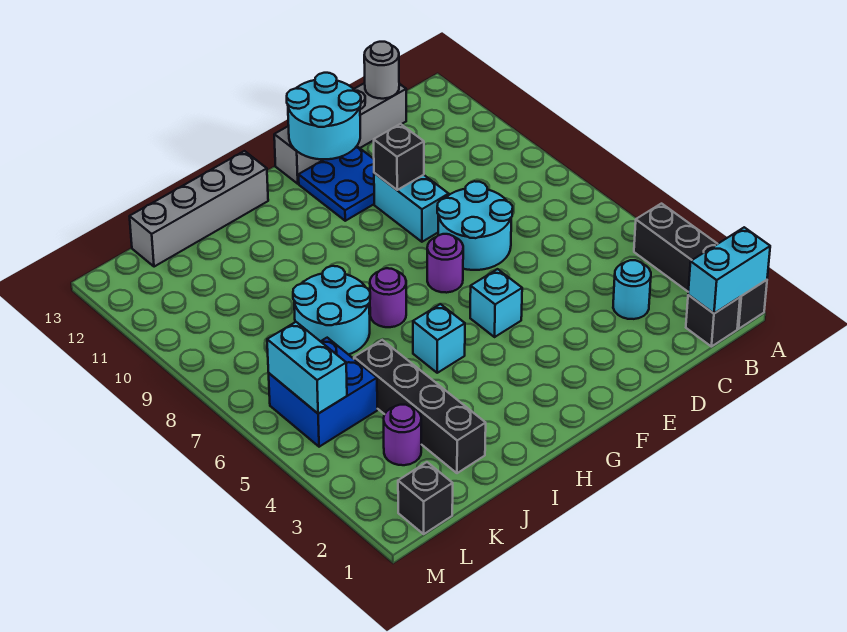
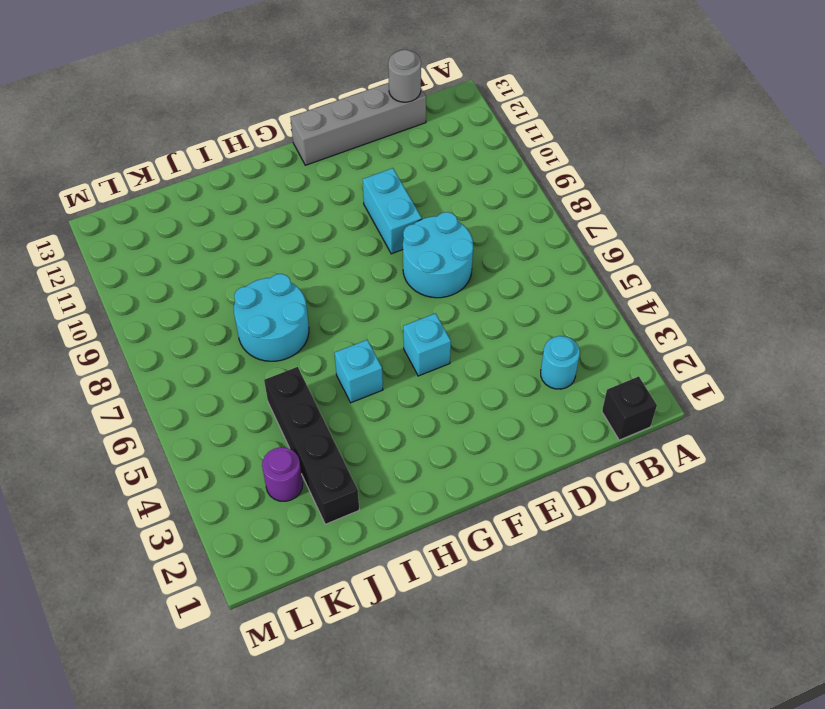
none -> black 1x4 brick [634,204,767,329]
none -> blue 2x2 plate [299,146,374,221]
none -> purple 1x1 round brick [427,234,463,293]

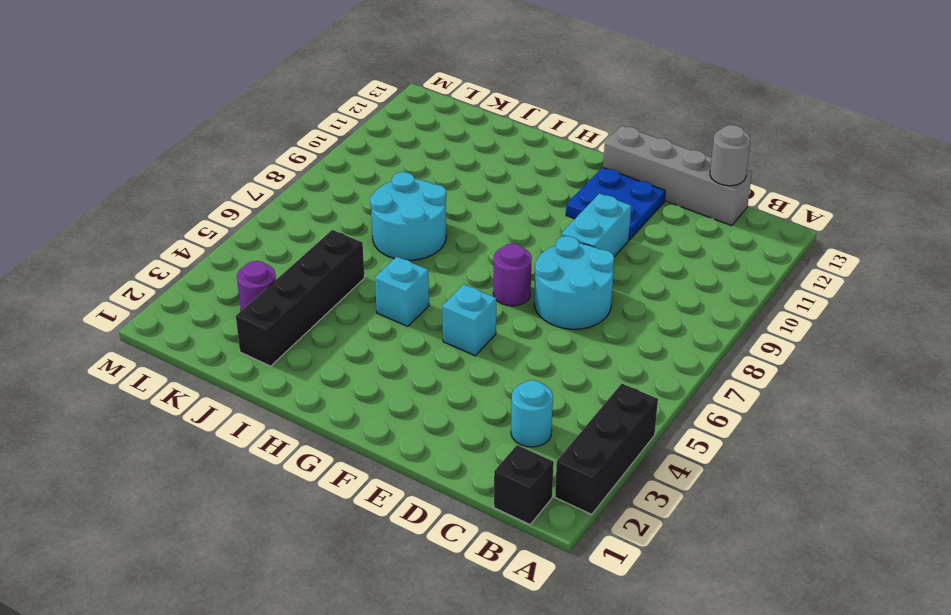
black 1x3 brick [555,384,658,514] -> black 1x4 brick [634,204,767,329]
none -> purple 1x1 round brick [370,268,406,327]
none -> grey 1x4 brick [130,151,268,267]
none -> blue 2x2 brick [269,338,377,447]

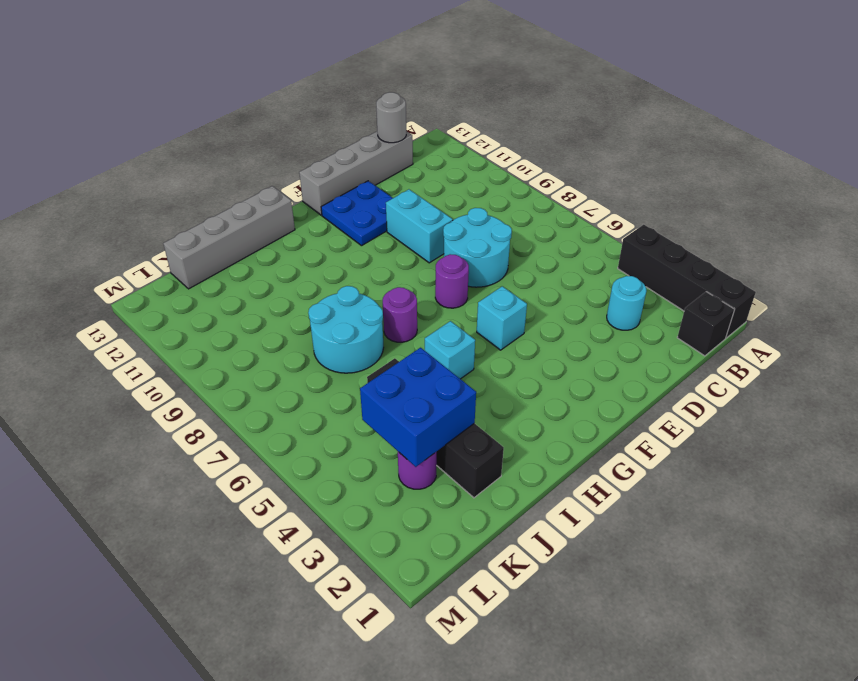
blue 2x2 brick [360,348,476,467] -> blue 2x2 brick moved to [269,338,377,447]
none -> black 1x1 brick [398,462,453,534]
none -> cyan 1x2 brick [688,227,770,314]
none -> black 1x1 brick [374,124,424,190]

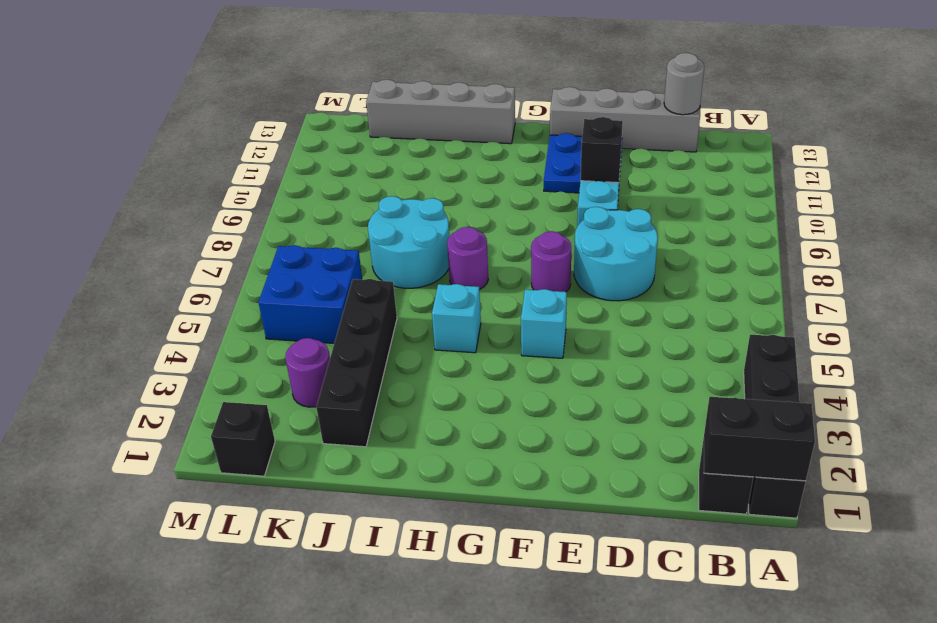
black 1x2 brick [704,397,815,481] -> cyan 1x2 brick [688,227,770,314]
none -> cyan 1x1 round brick [613,260,651,319]
none -> cyan 2x2 round brick [287,73,361,159]
none -> cyan 1x2 brick [267,322,347,414]

